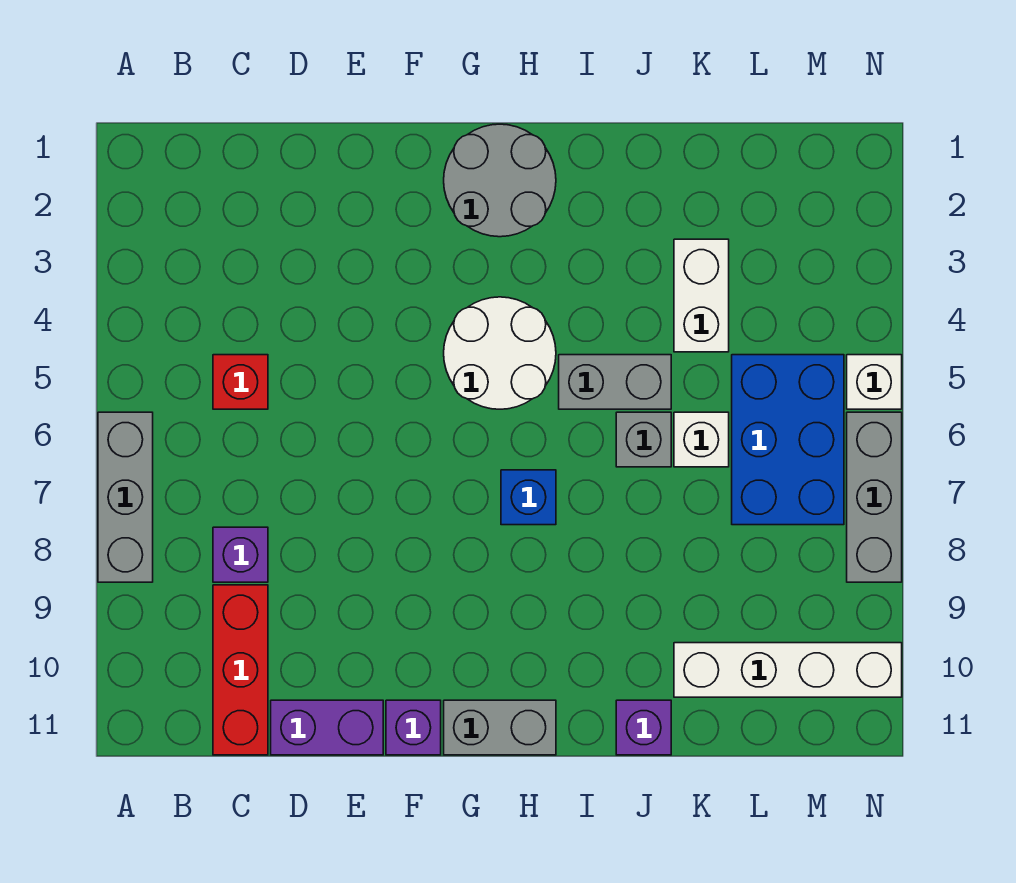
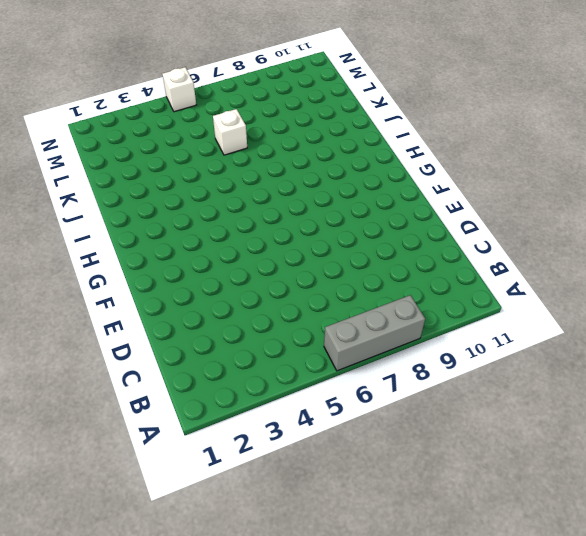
none -> red 1x1 brick [213,355,268,409]
none -> purple 1x1 brick [213,527,268,582]
none -> red 1x3 brick [213,585,268,755]

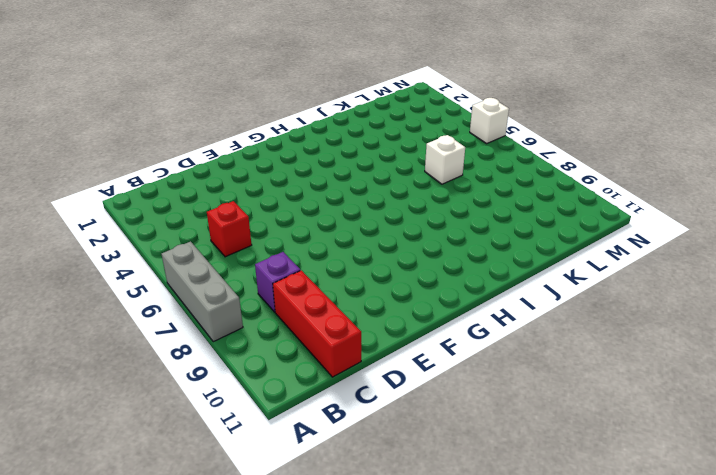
none -> purple 1x2 brick [271,700,383,755]
none -> purple 1x1 brick [386,700,441,755]
none -> grey 2x2 round brick [444,124,556,237]

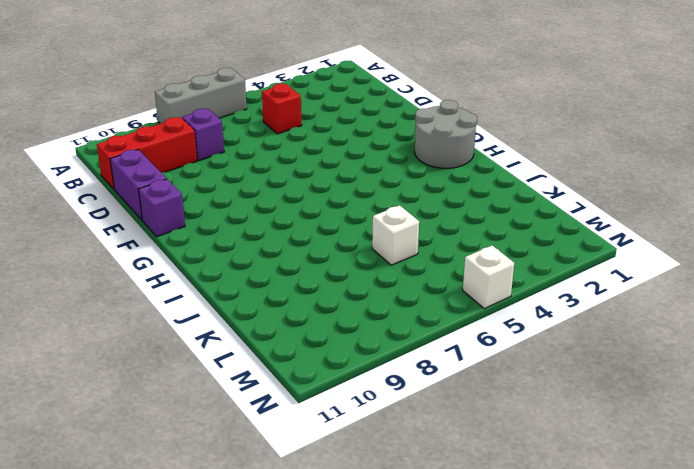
none -> white 2x2 round brick [444,297,556,409]
none -> grey 1x2 brick [444,700,556,755]
none -> blue 1x1 brick [501,470,556,525]

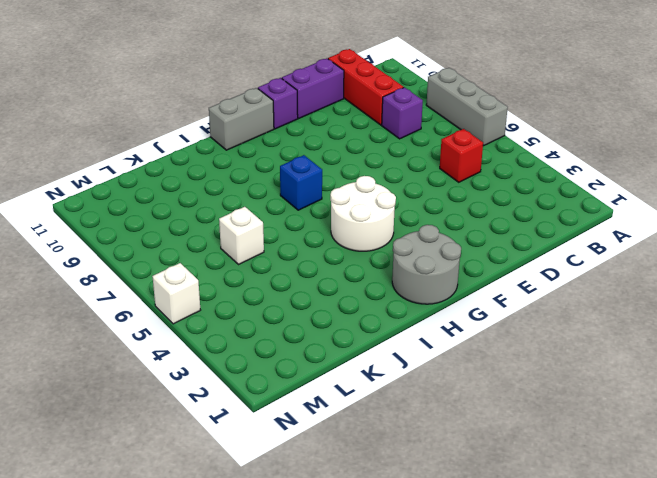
none -> grey 1x2 brick [559,355,671,409]
none -> grey 1x1 brick [616,412,671,467]
none -> purple 1x1 brick [616,700,671,755]

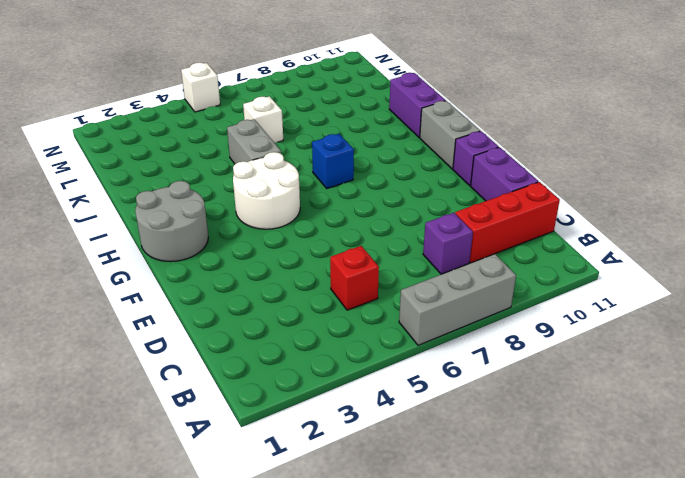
purple 1x2 brick [389,73,445,138] -> purple 1x1 brick [616,700,671,755]
none -> grey 1x1 brick [616,412,671,467]
none -> white 1x2 brick [674,239,729,352]
none -> white 1x4 brick [674,643,902,697]

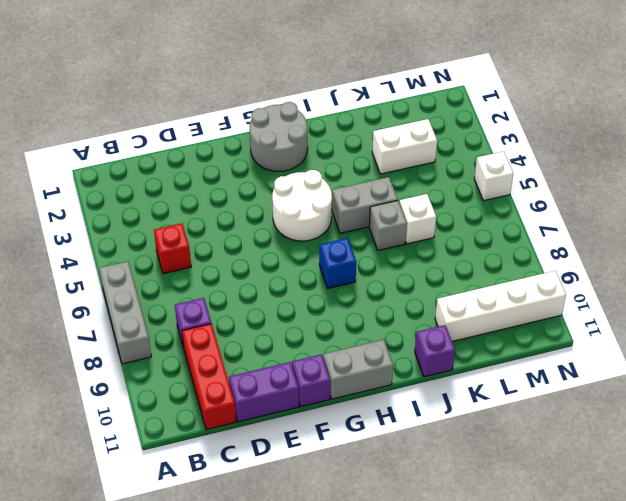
white 1x2 brick [372,119,437,174] -> white 1x2 brick turned to [674,239,729,352]
none -> blue 2x3 brick [732,355,844,525]
none -> grey 1x3 brick [847,412,902,582]

